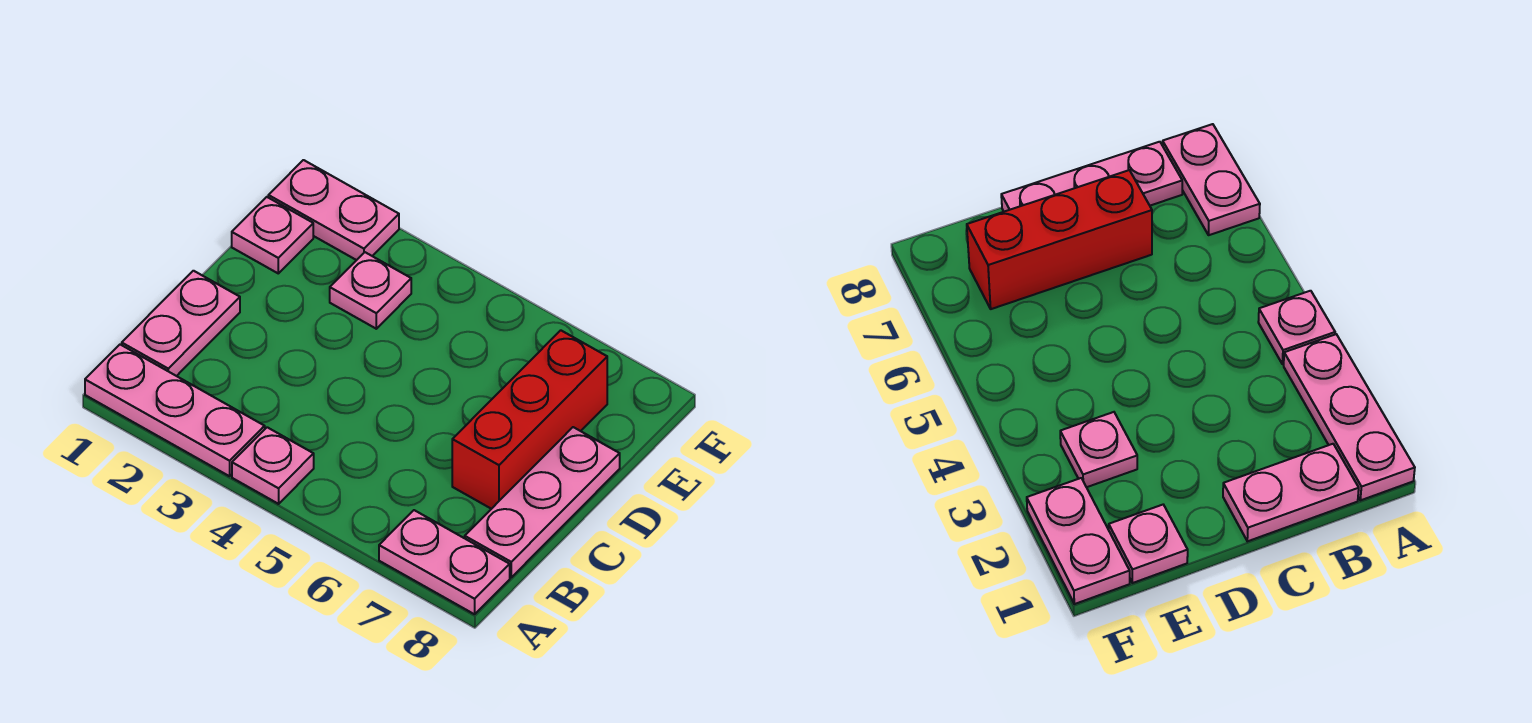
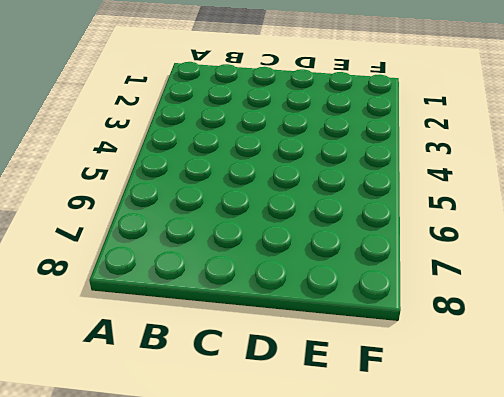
none -> pink 1x3 plate [85,345,265,476]
none -> pink 1x1 plate [232,427,314,504]

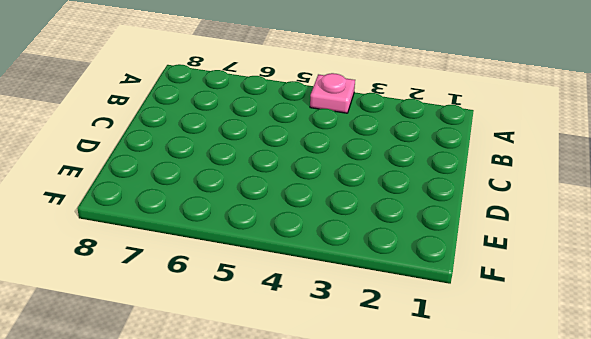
none -> pink 1x3 plate [85,345,265,476]
none -> pink 1x2 plate [379,510,510,614]

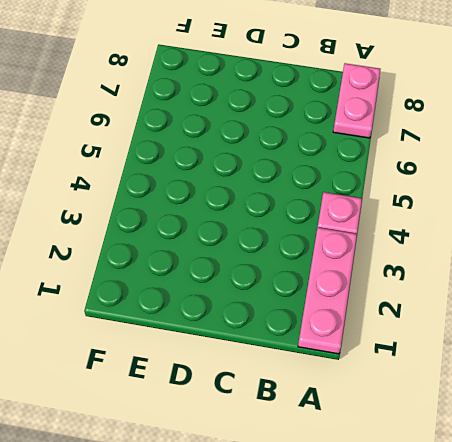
none -> pink 1x2 plate [122,271,240,376]
none -> pink 1x3 plate [465,427,620,577]

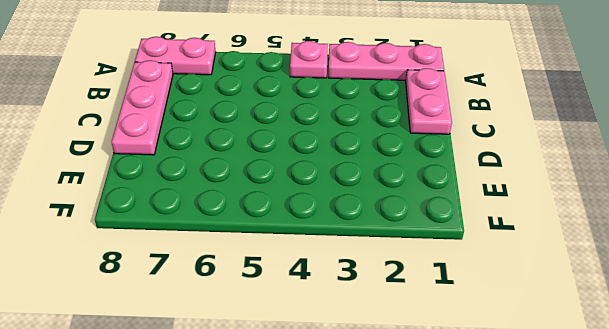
none -> red 1x3 brick [452,330,607,509]
none -> pink 1x1 plate [232,197,313,273]

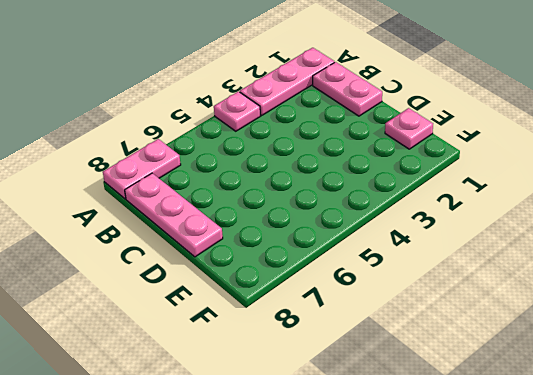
none -> red 1x3 brick [452,330,607,509]
none -> pink 1x1 plate [330,252,411,329]

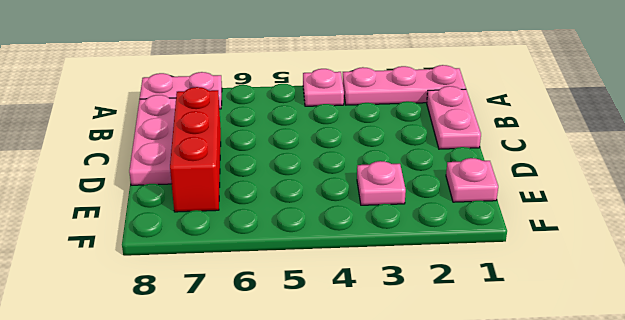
none -> pink 1x2 plate [268,160,399,260]

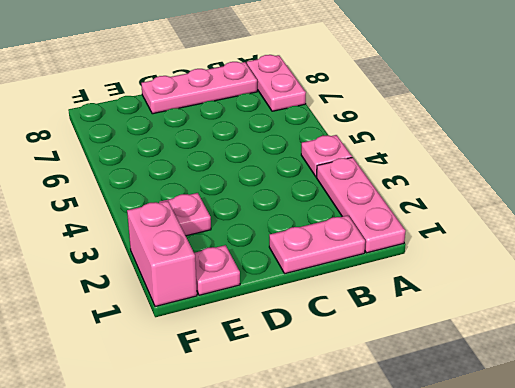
pink 1x2 brick [127,201,197,307] -> pink 1x2 plate [268,160,399,260]
none -> red 1x3 brick [452,330,607,509]

